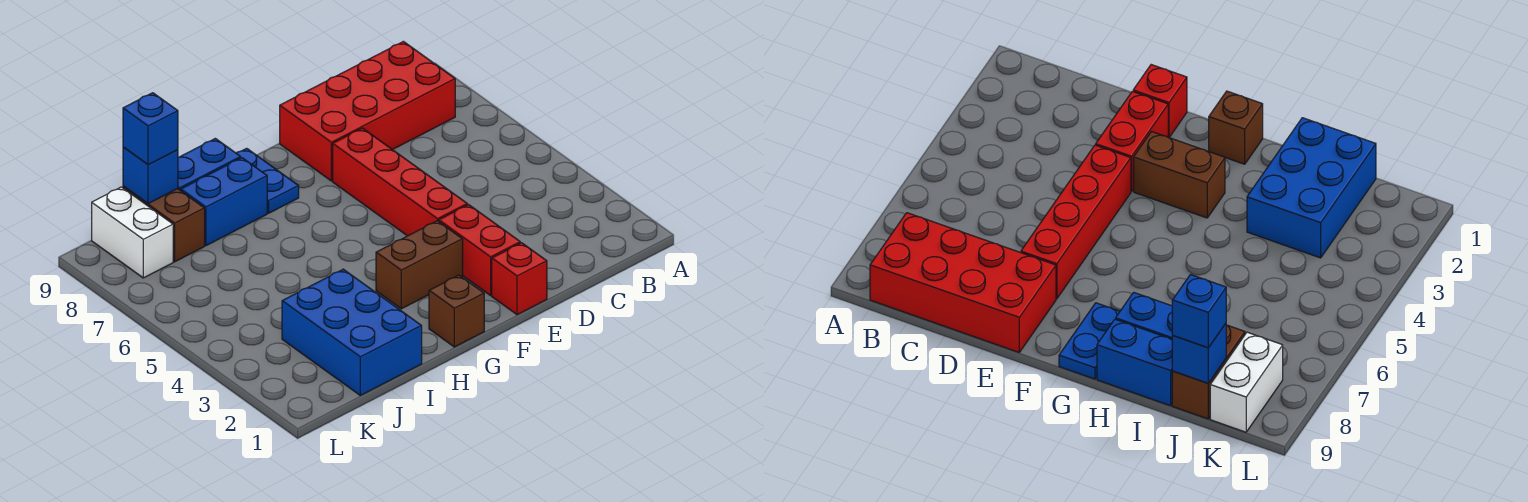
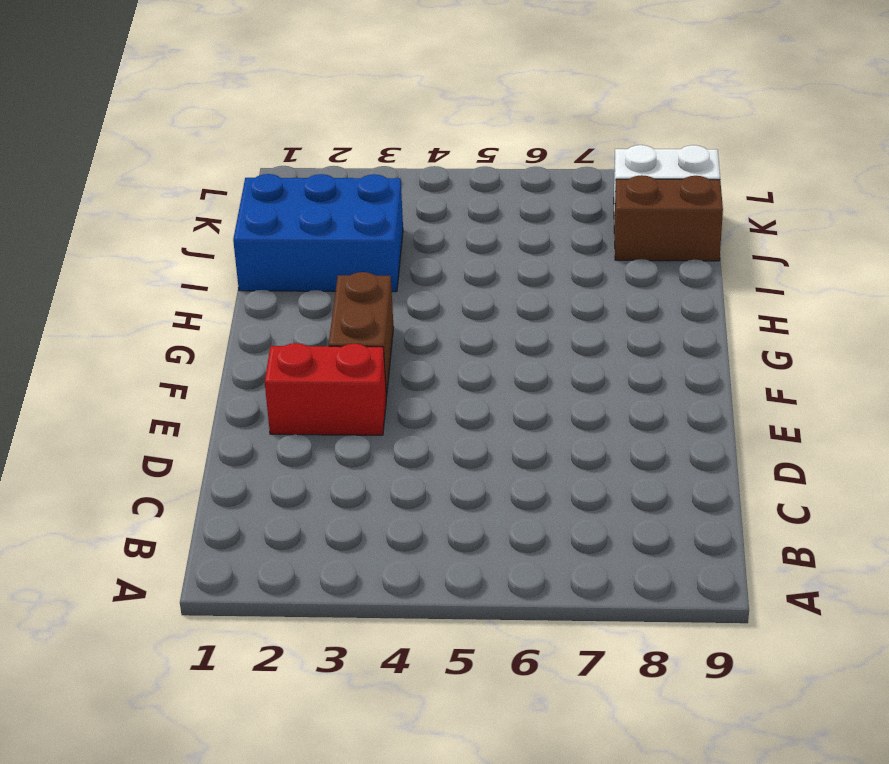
none -> red 2x4 brick [280,41,455,181]
none -> red 1x1 brick [492,243,547,315]
none -> red 1x4 brick [333,128,467,236]

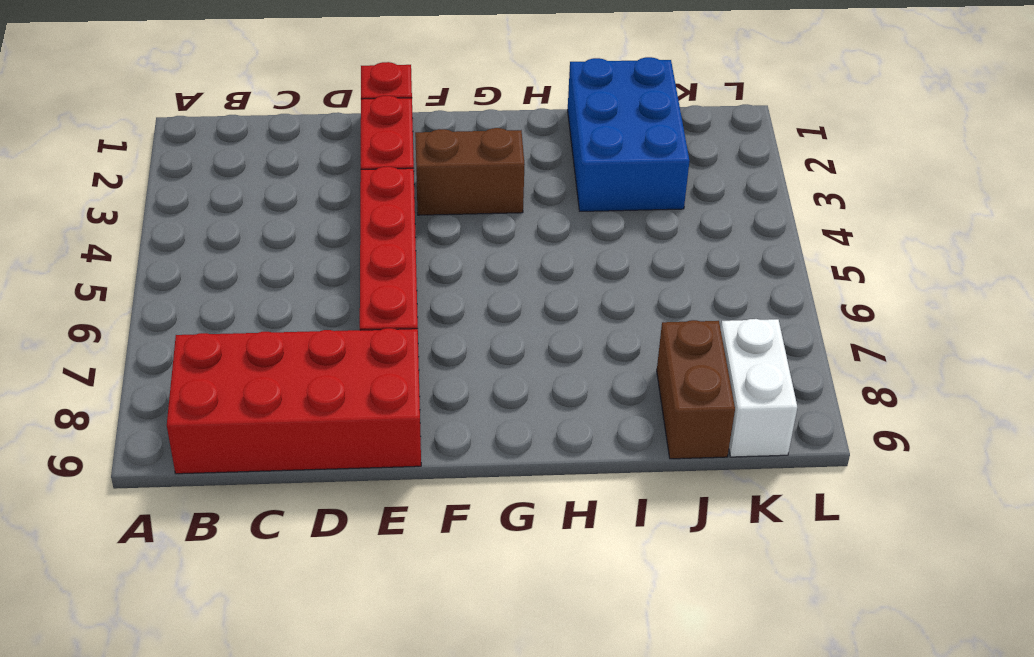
none -> brown 1x1 brick [429,275,484,347]
none -> blue 1x2 plate [236,148,299,213]
none -> blue 1x2 brick [181,158,267,246]

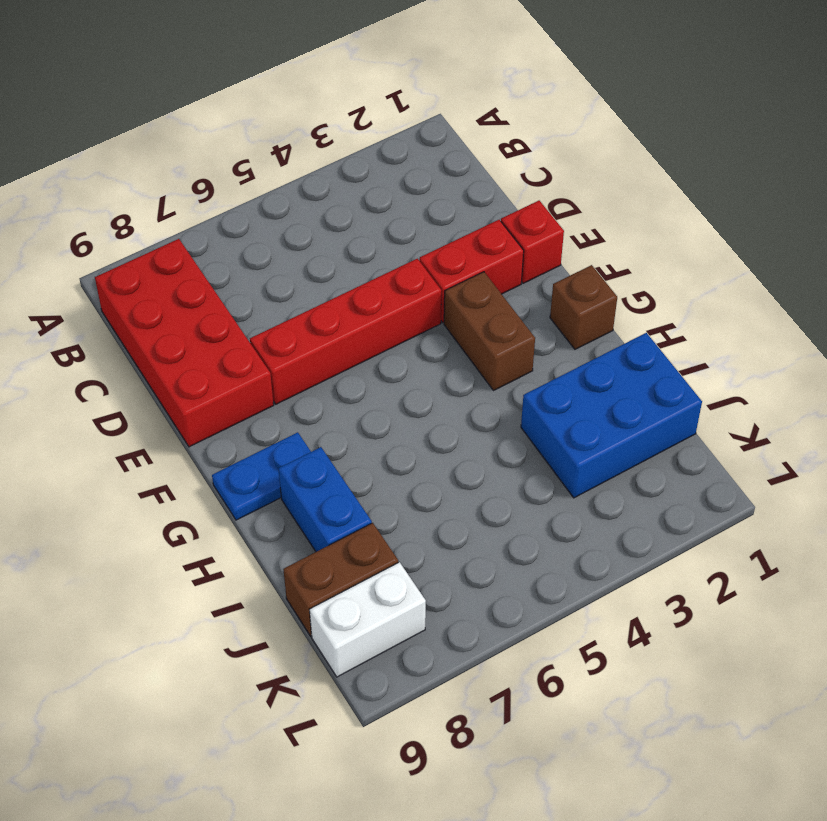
none -> blue 1x2 brick [178,138,241,191]
none -> blue 1x1 brick [123,147,178,204]
none -> blue 1x1 brick [123,93,178,165]

